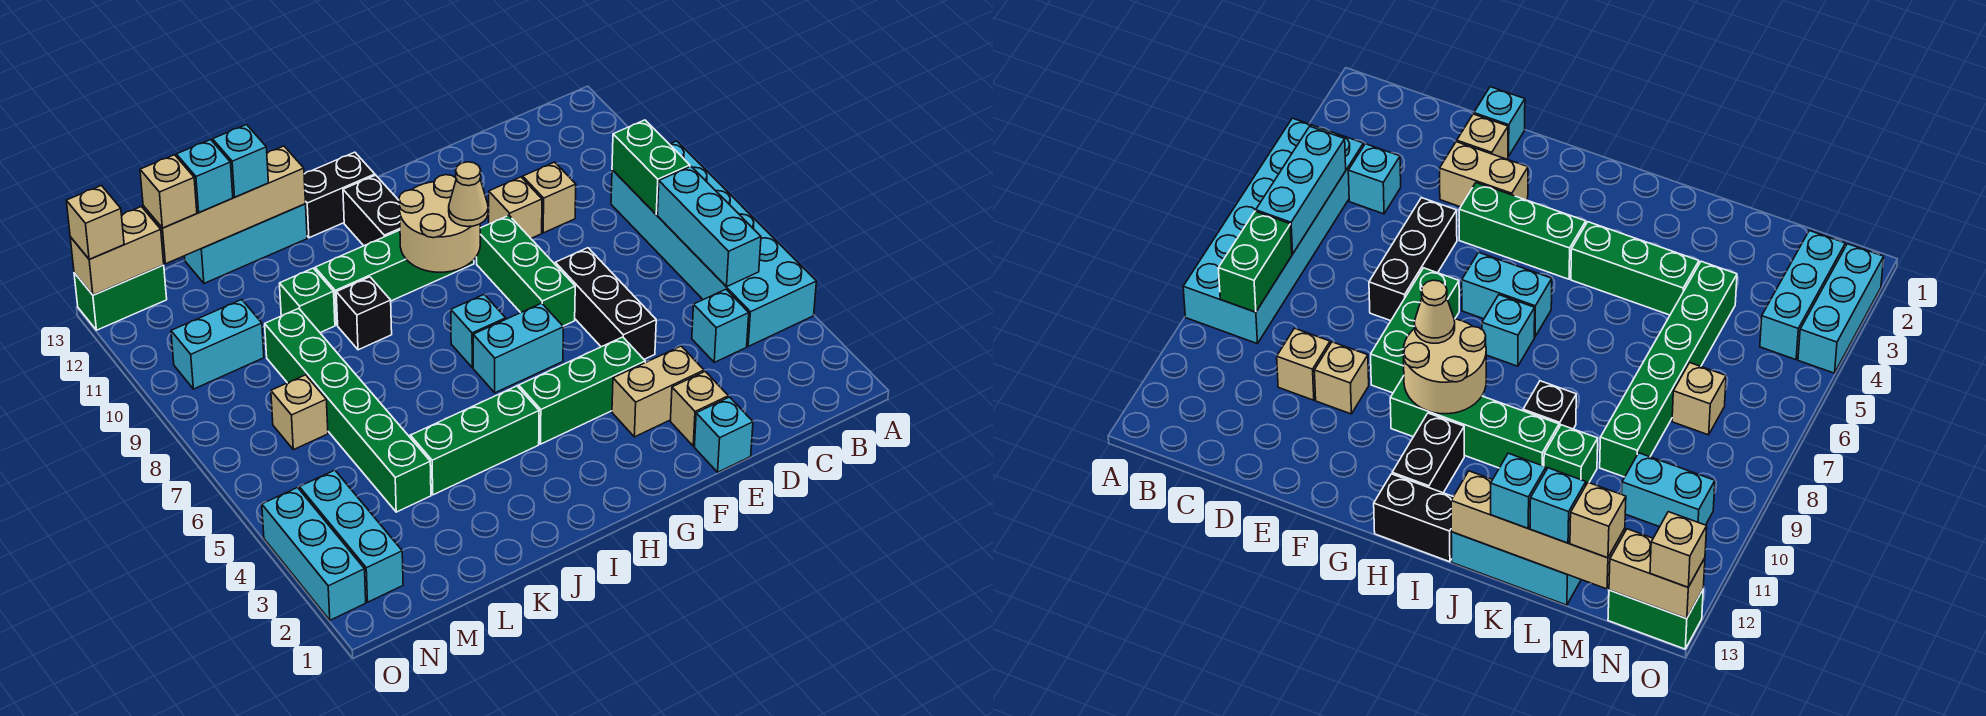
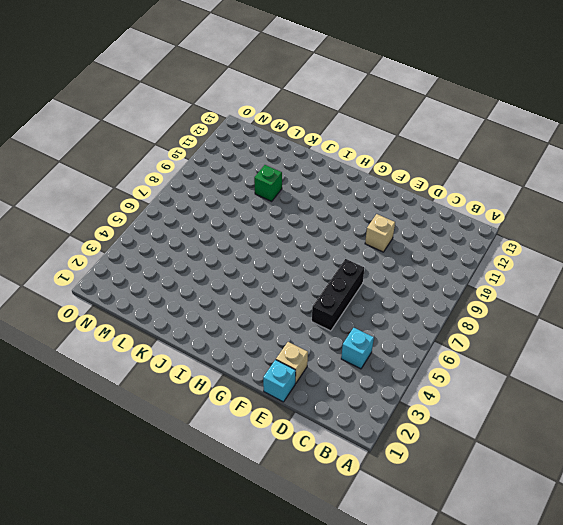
none -> cyan 2x6 brick [611,141,816,346]
none -> tan 1x1 brick [523,162,576,233]
none -> tan 1x2 brick [612,346,704,437]
none -> green 1x3 brick [519,337,645,444]

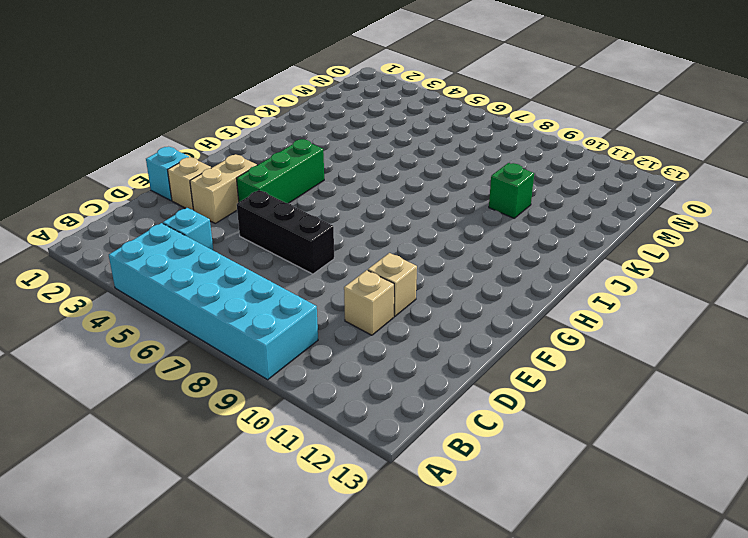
none -> green 1x3 brick [476,215,575,326]
none -> cyan 1x2 brick [473,303,564,393]
none -> green 1x4 brick [315,230,474,325]
none -> cyan 1x1 brick [451,295,506,368]

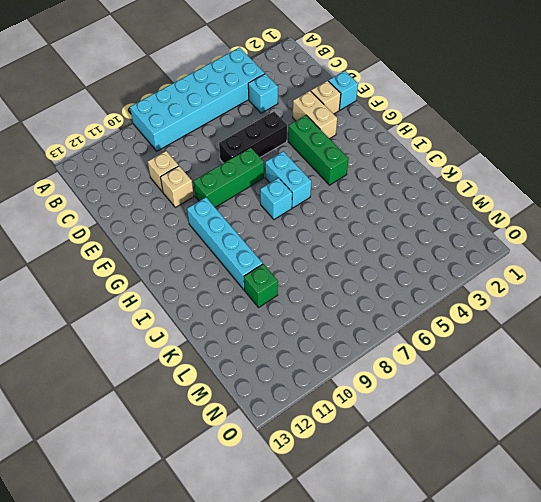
cyan 1x4 brick [187,197,263,290] -> green 1x4 brick [315,230,474,325]
none -> black 1x2 brick [343,175,400,246]
none -> black 1x2 brick [304,152,375,238]
none -> green 1x3 brick [410,386,539,495]
none -> black 1x1 brick [336,277,392,350]

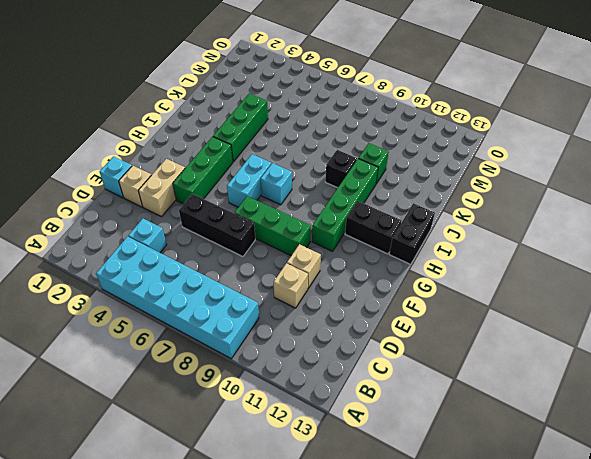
none -> cyan 1x3 brick [184,204,307,283]
none -> green 1x6 brick [265,308,431,512]
none -> tan 1x1 brick [271,375,328,450]
none -> cyan 1x2 brick [171,300,264,389]

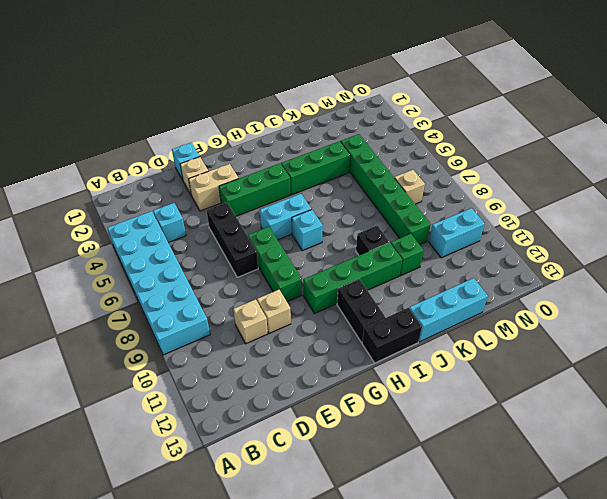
none -> cyan 1x3 brick [299,470,403,602]
none -> green 1x2 brick [74,265,167,330]
none -> cyan 1x3 brick [262,487,366,620]
none -> cyan 1x3 brick [657,166,761,287]

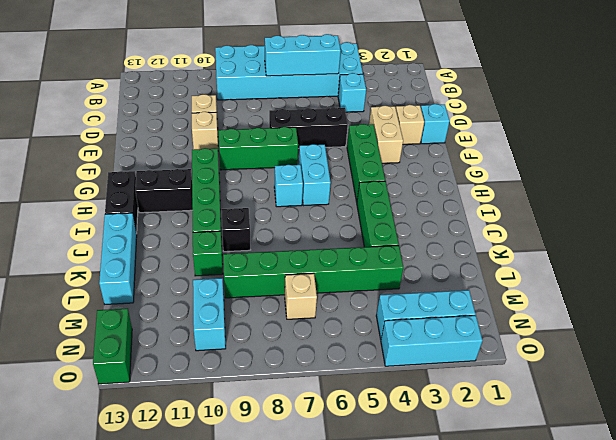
none -> green 1x2 brick [612,120,690,215]
none -> tan 2x2 round brick [399,175,480,272]
none -> tan 1x4 brick [143,146,306,264]
none -> tan 1x2 brick [70,207,164,295]

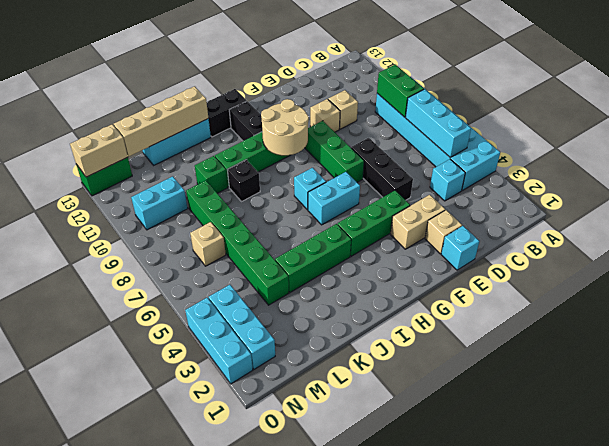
none -> tan 1x1 cone [449,162,488,227]
none -> cyan 1x1 brick [213,125,268,197]
none -> cyan 1x1 brick [176,140,233,213]
none -> tan 1x1 brick [140,155,197,228]

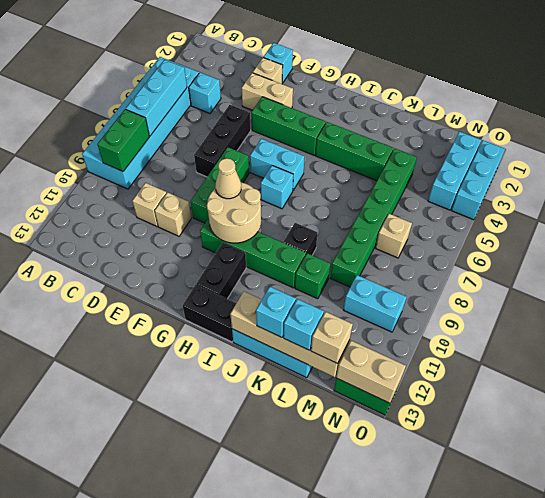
none -> tan 1x1 brick [66,186,124,259]

